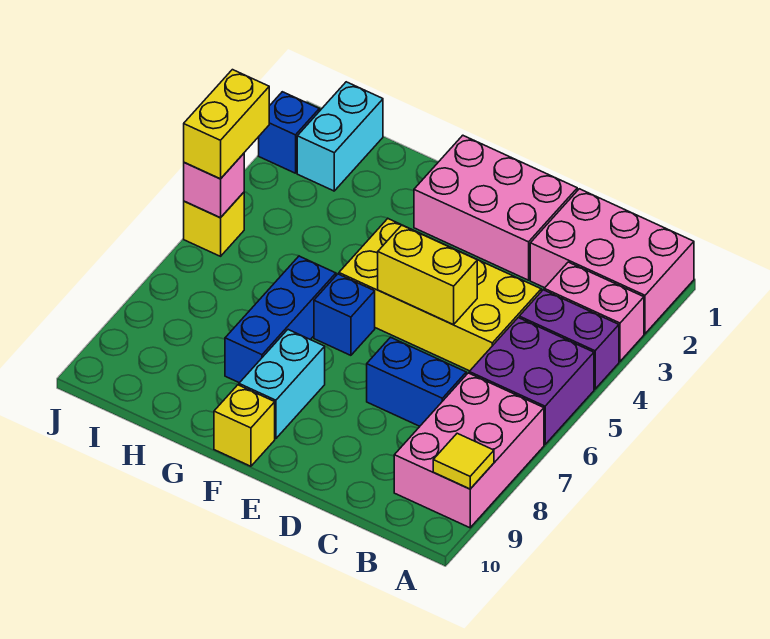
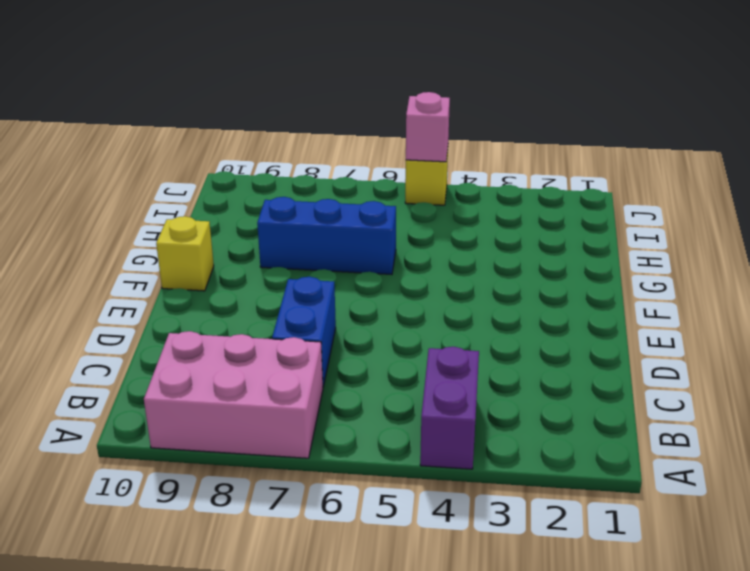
none -> pink 2x3 brick [530,189,694,334]
none -> pink 1x2 brick [544,262,644,361]
none -> purple 2x2 brick [469,318,594,444]

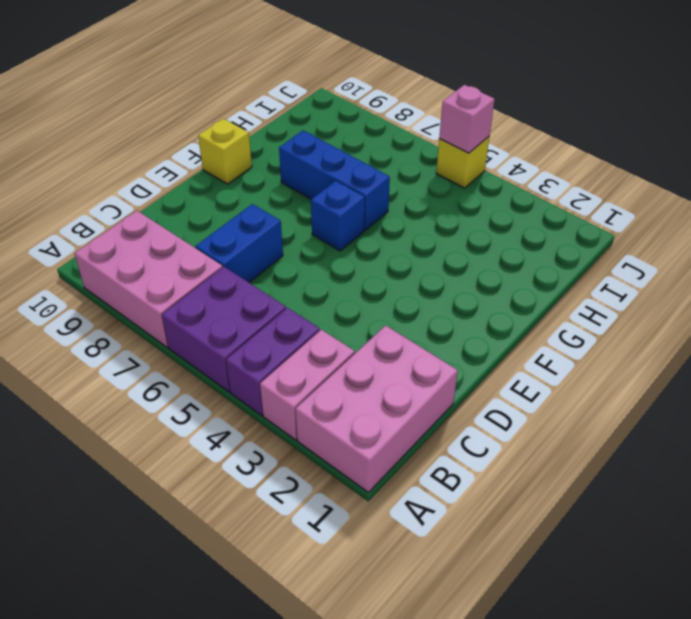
none -> yellow 2x4 brick [339,219,541,371]
none -> pink 2x3 brick [414,135,577,280]
none -> cyan 1x2 brick [239,330,325,439]

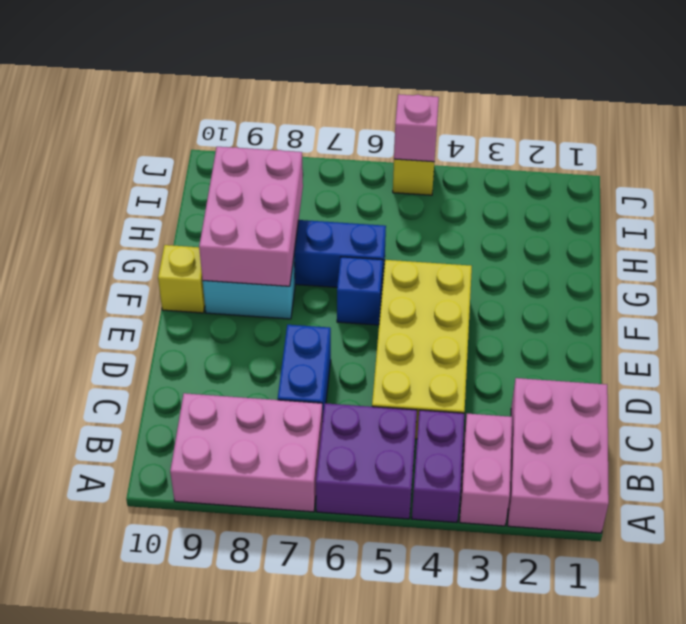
pink 2x3 brick [199,147,303,286] -> pink 2x3 brick moved to [414,135,577,280]
none -> cyan 1x2 brick [297,82,383,191]
none -> blue 1x1 brick [259,92,319,173]
none -> yellow 1x1 tile [433,433,494,489]

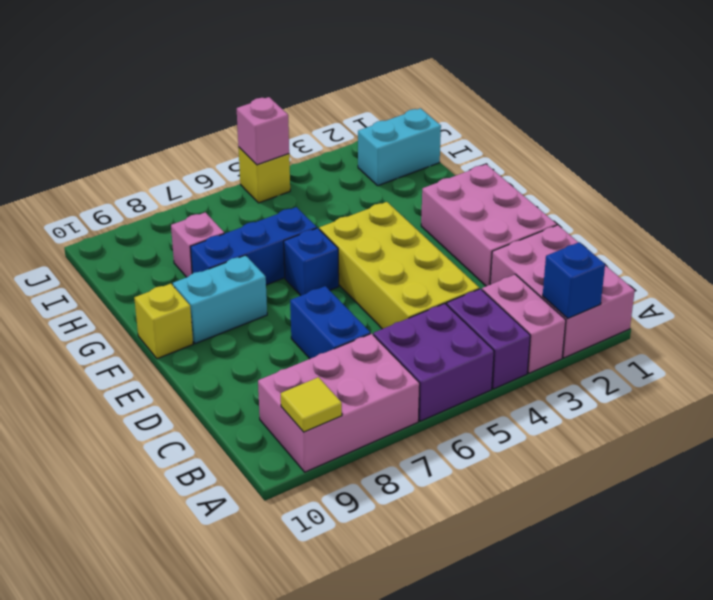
blue 1x1 brick [543,242,605,319] -> blue 1x1 brick moved to [259,92,319,173]
pink 1x1 brick [171,212,224,277] -> none
none -> yellow 1x2 brick [378,225,477,325]
none -> yellow 1x2 brick [184,70,269,179]

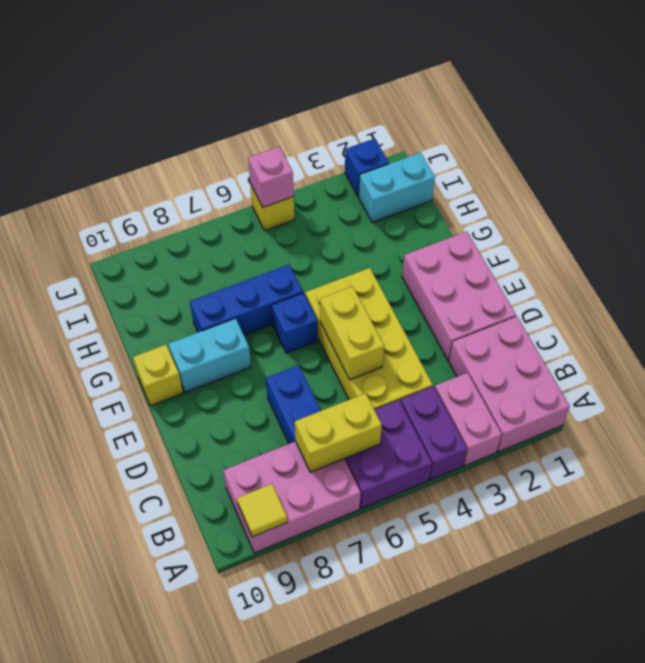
yellow 1x2 brick [295,393,382,472] -> yellow 1x2 brick moved to [184,70,269,179]

